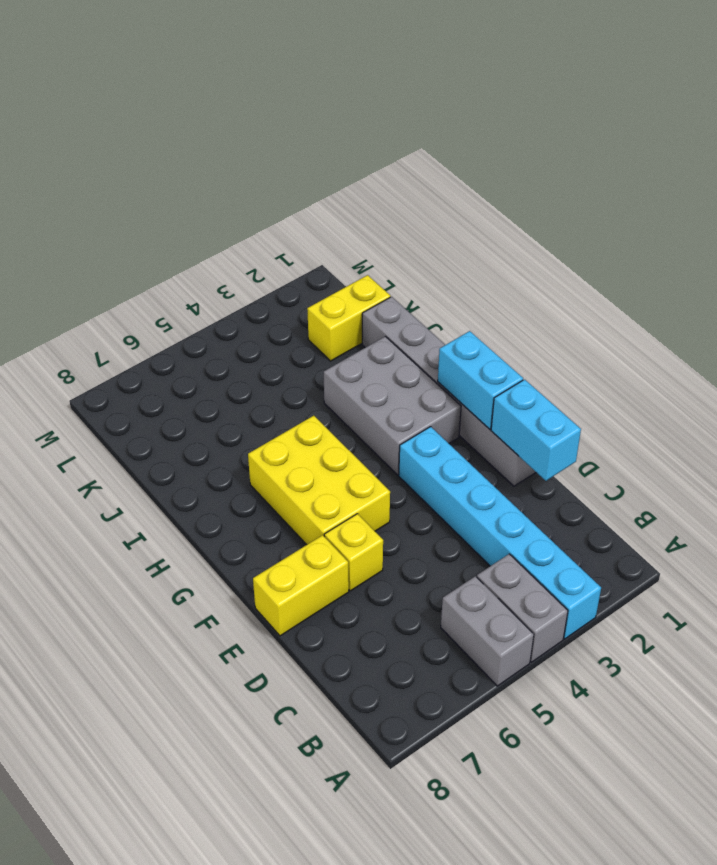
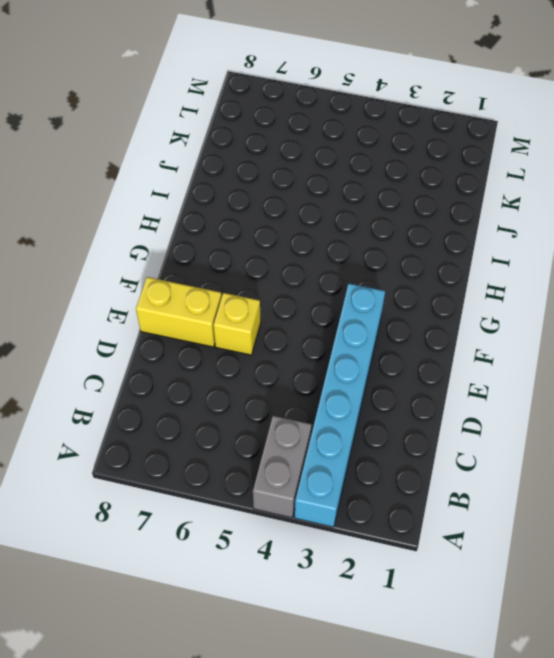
none -> grey 1x2 brick [441,576,534,686]
none -> grey 1x6 brick [362,297,536,486]

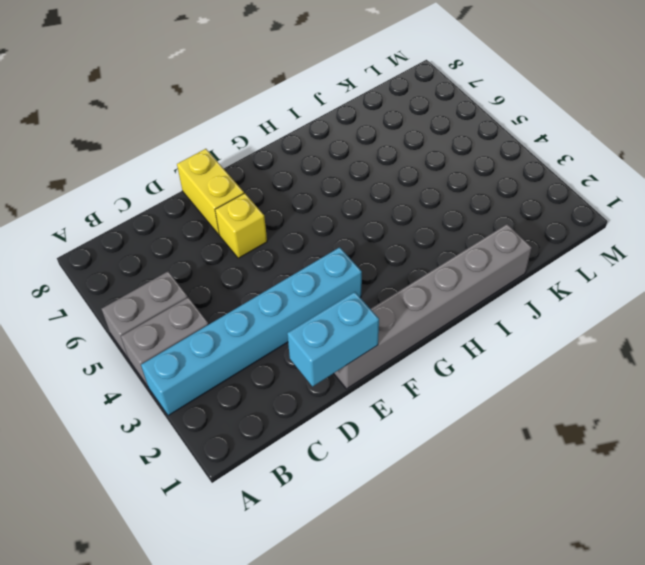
none -> yellow 2x3 brick [248,416,390,545]
none -> grey 2x3 brick [324,336,461,475]

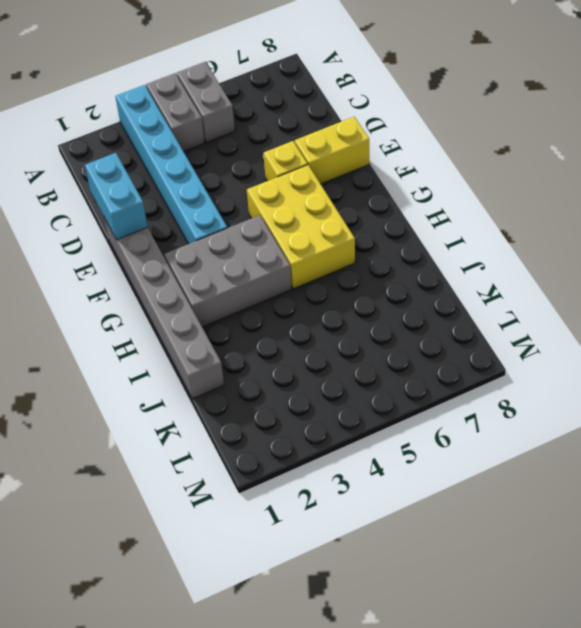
grey 2x3 brick [164,215,292,327] -> grey 2x3 brick turned to [324,336,461,475]
none -> yellow 1x2 brick [307,275,390,361]
none -> cyan 1x2 brick [438,331,523,429]

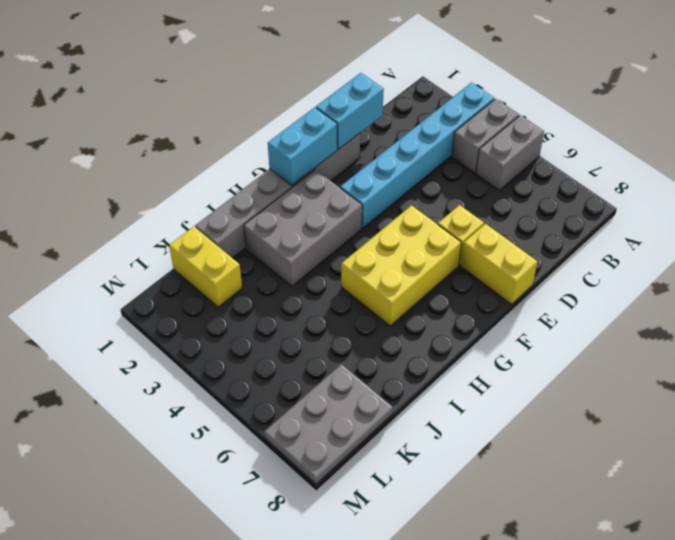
grey 2x3 plate [264,364,393,484] -> none

